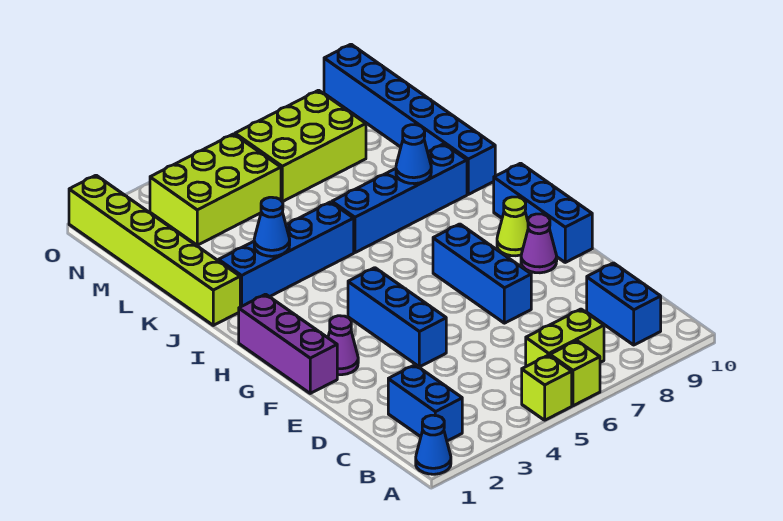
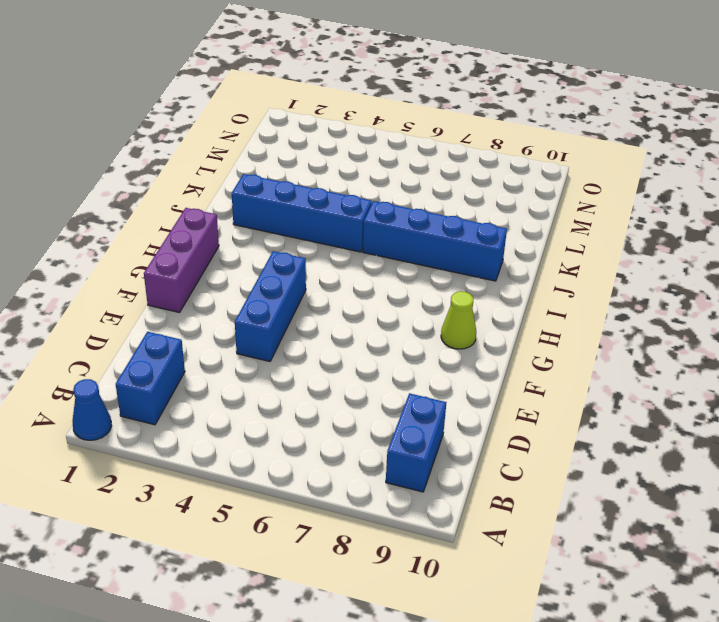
none -> lime 1x1 brick [522,355,572,420]
none -> lime 1x1 brick [550,341,600,406]
none -> lime 1x2 brick [526,309,604,366]

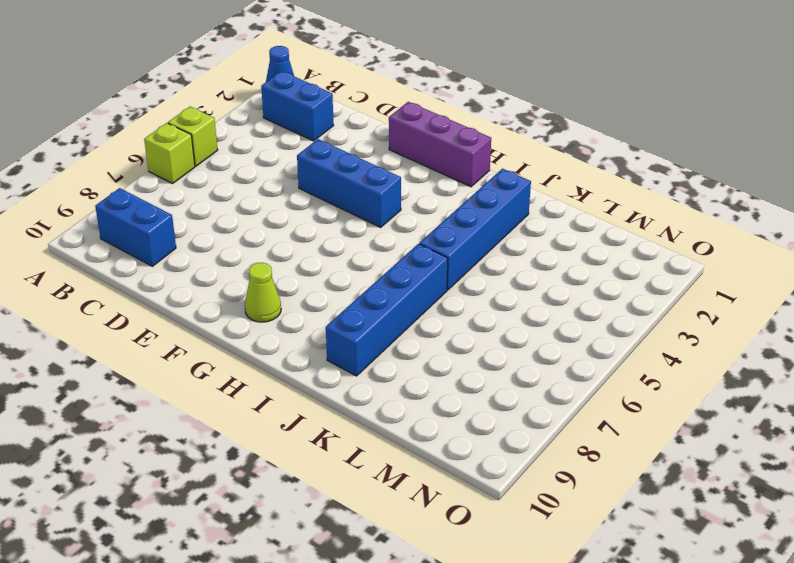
none -> lime 1x2 brick [526,309,604,366]
none -> blue 1x3 brick [433,224,531,323]
none -> purple 1x1 cone [328,316,358,375]

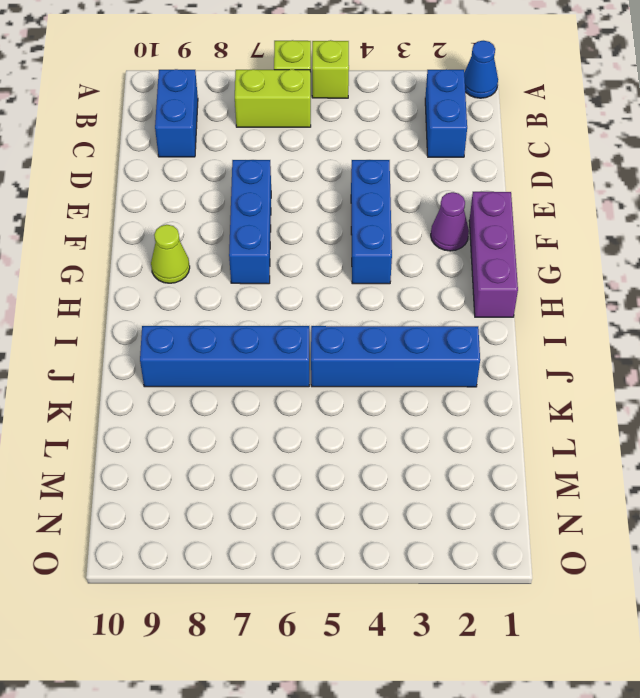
none -> purple 1x1 cone [521,214,557,273]
none -> blue 1x3 brick [494,163,592,262]
none -> lime 1x6 brick [69,175,240,325]

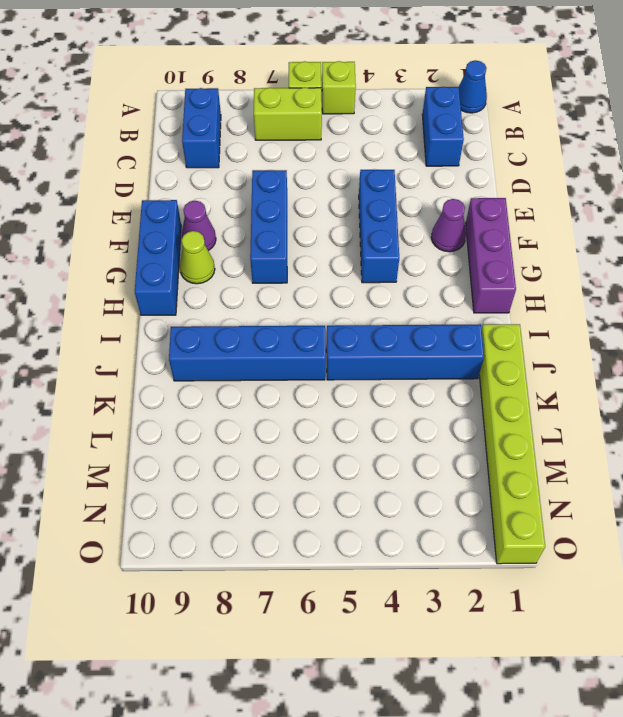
none -> blue 1x6 brick [324,44,495,194]
none -> lime 2x3 brick [150,134,281,245]
none -> lime 2x3 brick [235,90,366,202]

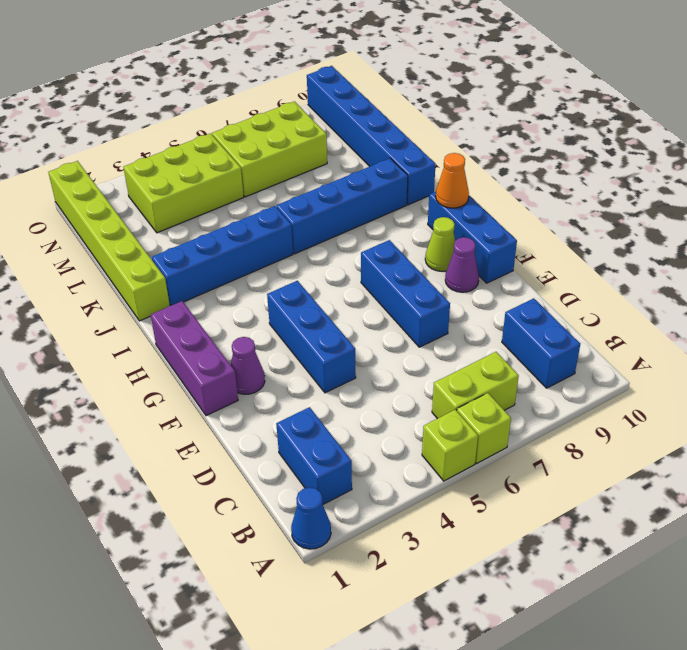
orange 1x1 cone [436,153,469,208] -> none
none -> blue 1x1 cone [254,197,290,256]
none -> blue 1x1 cone [396,125,431,184]

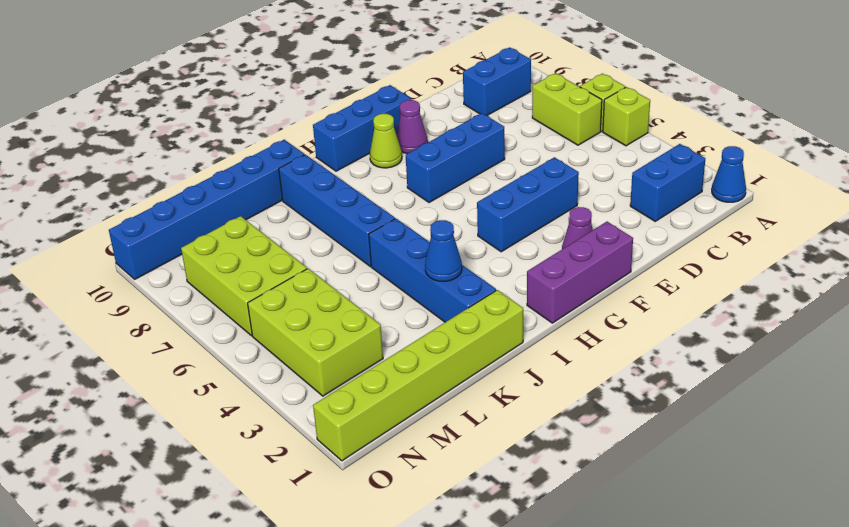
none -> blue 1x1 cone [396,125,431,184]

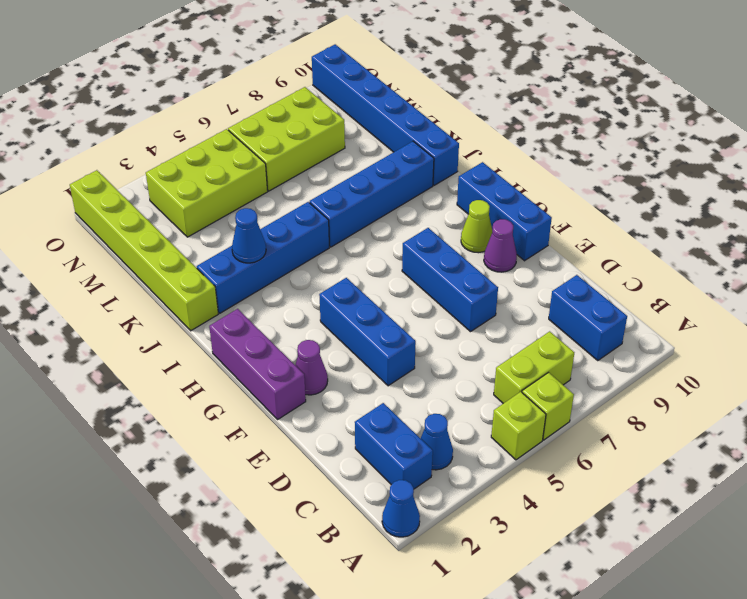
blue 1x1 cone [420,414,453,470] -> blue 1x1 cone moved to [396,125,431,184]

